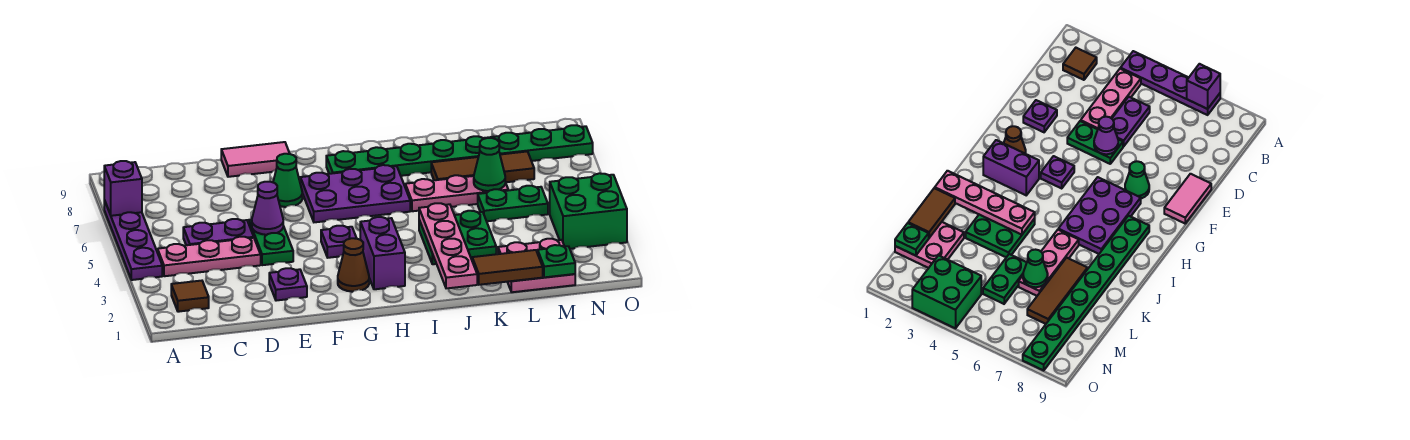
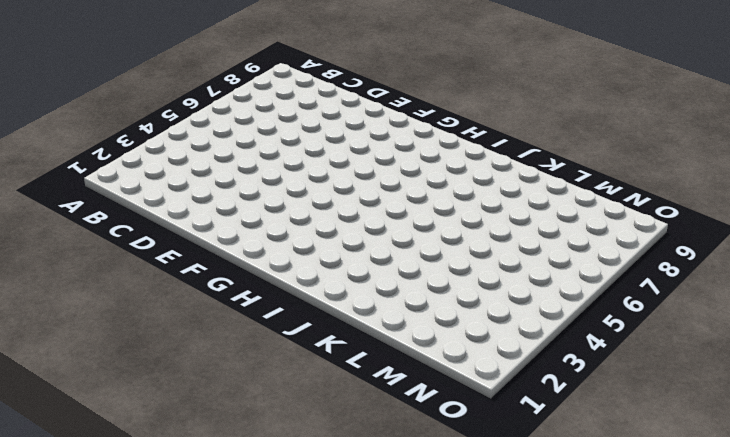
none -> purple 1x4 plate [104,200,162,280]
none -> brown 1x1 tile [171,281,209,312]
none -> pink 1x3 plate [158,237,261,276]

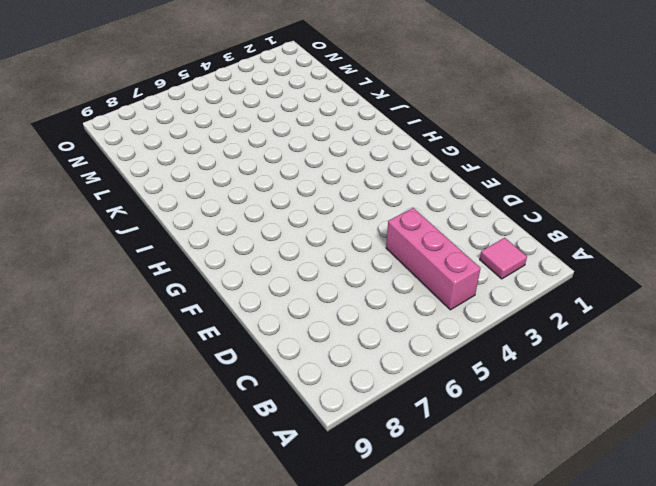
pink 1x1 tile [480,238,527,279] -> brown 1x1 tile [171,281,209,312]
pink 1x3 brick [386,208,481,310] -> pink 1x3 plate [158,237,261,276]
none -> purple 1x4 plate [104,200,162,280]
none -> purple 1x2 plate [183,219,254,245]
none -> purple 1x1 plate [269,268,307,301]

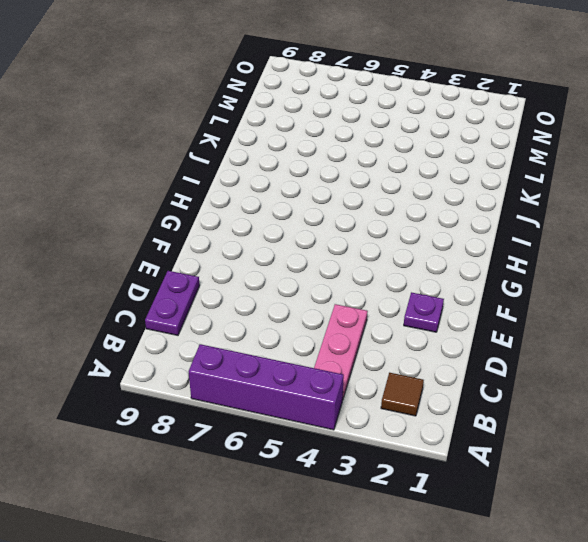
purple 1x4 brick [189,344,344,430] -> purple 1x4 plate [104,200,162,280]
purple 1x2 plate [145,271,200,335] -> purple 1x2 plate moved to [183,219,254,245]
none -> green 1x2 plate [249,220,293,265]
none -> pink 1x2 tile [221,142,290,177]
none -> green 1x1 cone [273,154,302,207]

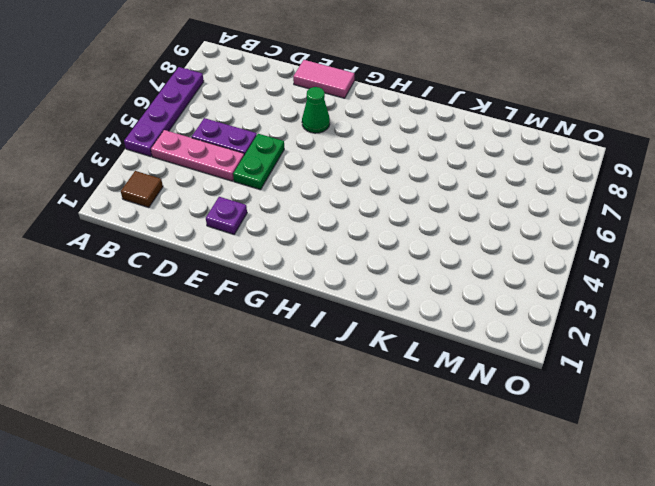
none -> brown 1x1 cone [338,238,369,292]
none -> purple 1x1 plate [321,226,357,258]
none -> purple 2x3 plate [300,165,410,222]

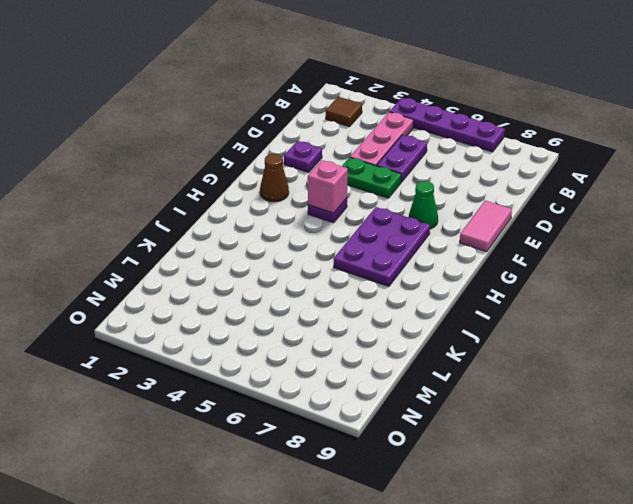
pink 1x1 brick [308,160,348,213] -> none
none -> purple 1x2 brick [360,217,405,289]
none -> green 1x8 plate [326,125,593,176]
none -> green 2x2 plate [419,211,496,264]

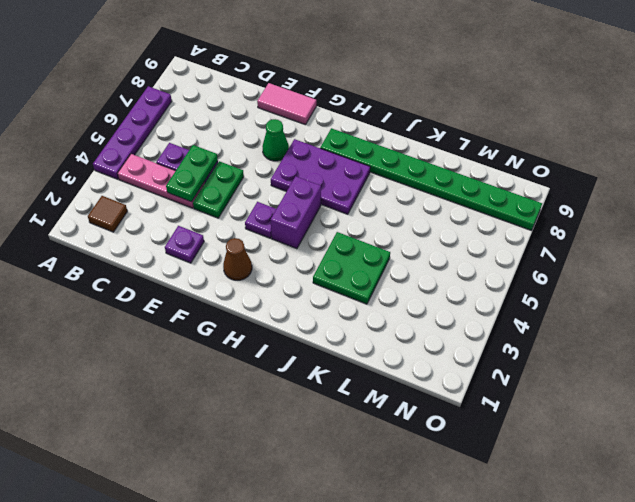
green 1x2 plate [166,145,218,202] -> green 1x2 plate turned to [478,186,548,221]
purple 1x2 brick [271,176,321,249] -> purple 1x2 brick moved to [360,217,405,289]
none -> pink 1x3 plate [405,175,508,211]
none -> brown 1x3 tile [431,151,534,182]
none -> pink 2x2 plate [498,239,575,292]

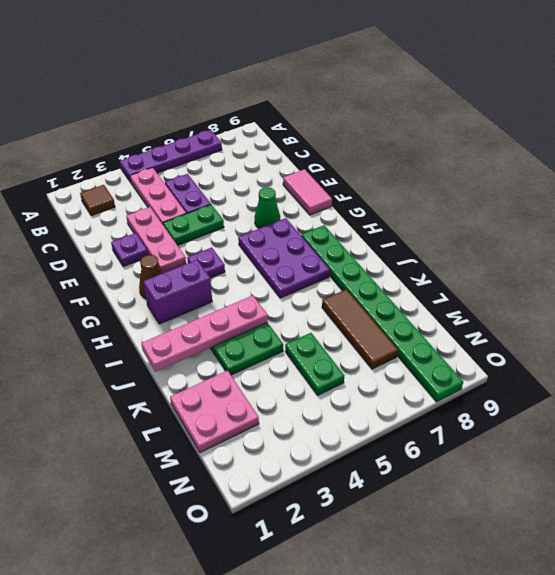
pink 1x3 plate [126,207,186,273] -> pink 1x3 plate moved to [405,175,508,211]
none -> green 2x2 brick [550,173,627,249]
none -> purple 1x1 brick [104,161,142,216]
none -> purple 1x1 cone [252,182,283,235]

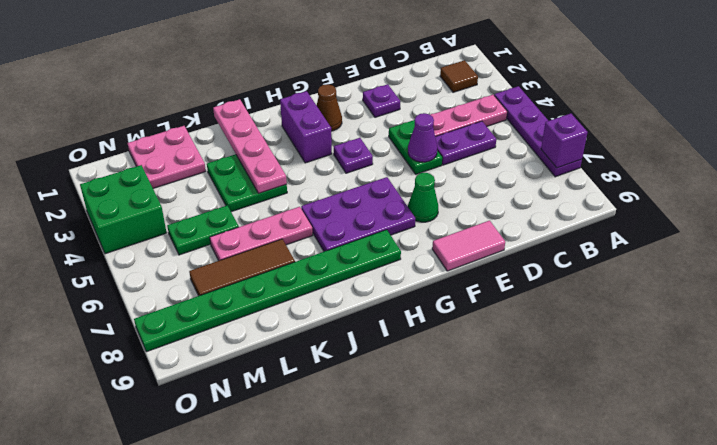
none -> brown 1x2 tile [472,250,543,285]
none -> green 1x1 cone [474,138,506,191]
none -> green 1x1 plate [538,245,575,277]

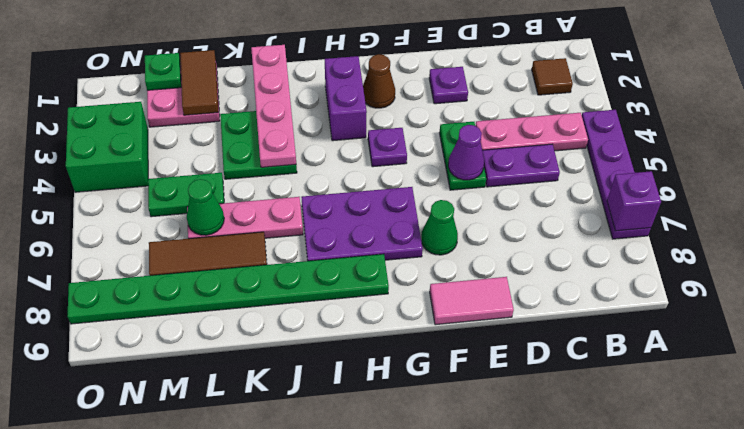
brown 1x2 tile [180,50,218,115] -> brown 1x2 tile turned to [472,250,543,285]

